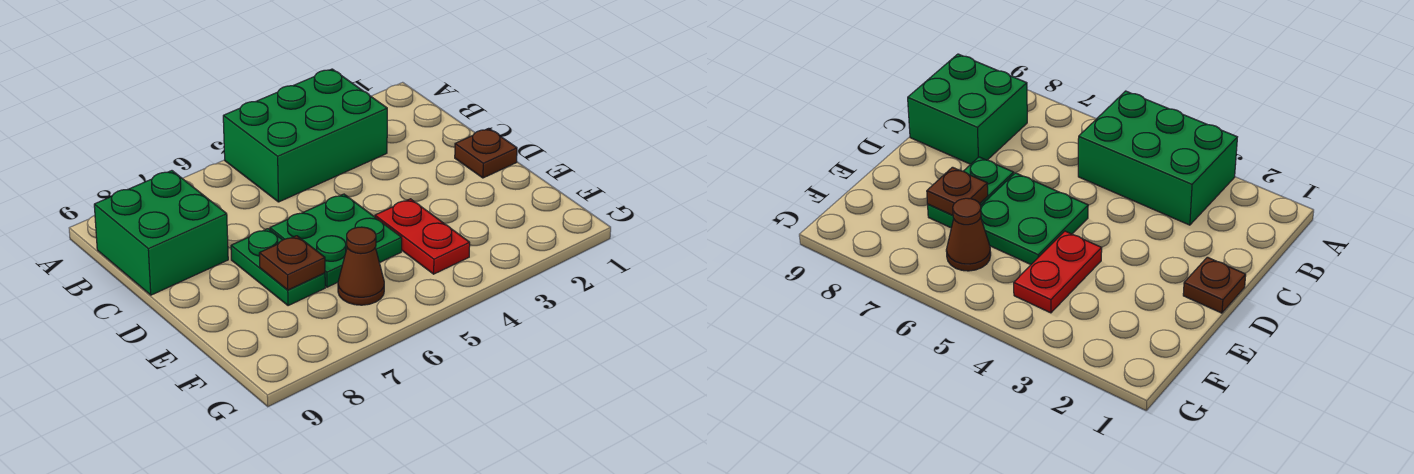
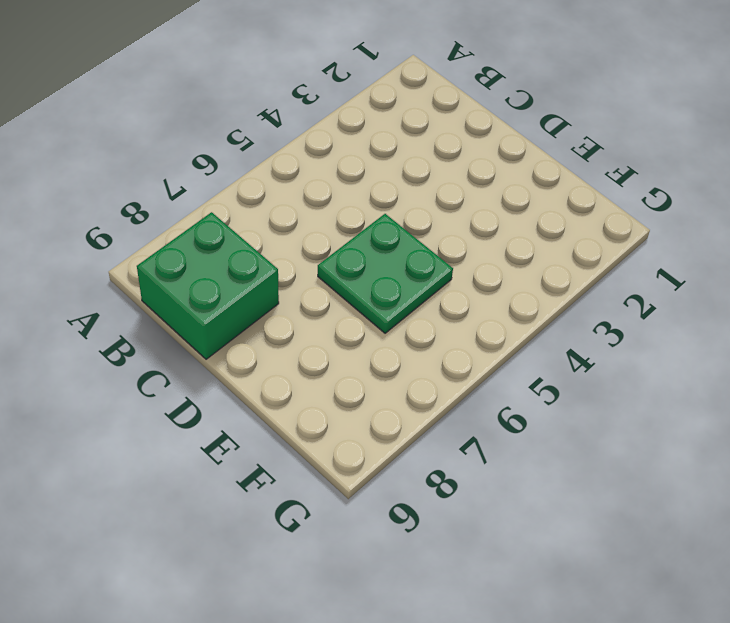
none -> green 2x3 brick [223,69,387,202]
none -> brown 1x1 plate [455,128,517,178]

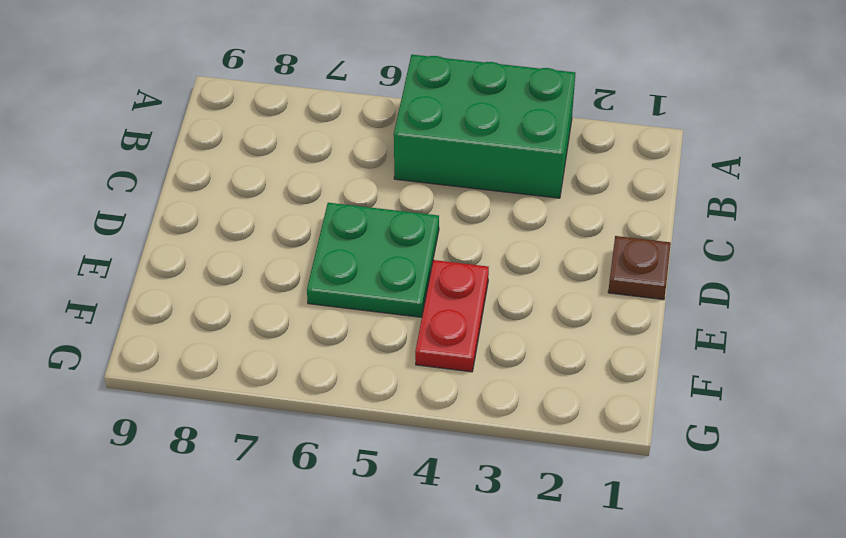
none -> green 2x2 brick [94,171,228,295]
none -> green 1x2 plate [231,229,325,306]

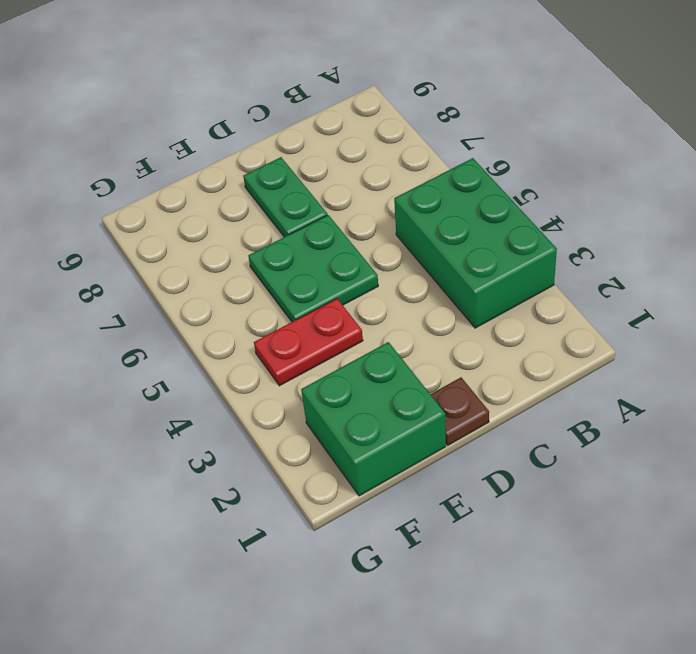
green 1x2 plate [243,157,327,237] -> green 1x2 plate turned to [231,229,325,306]
green 2x2 brick [301,342,446,496] -> green 2x2 brick moved to [94,171,228,295]
none -> brown 1x1 cone [338,227,384,305]
none -> brown 1x1 plate [259,236,325,290]

